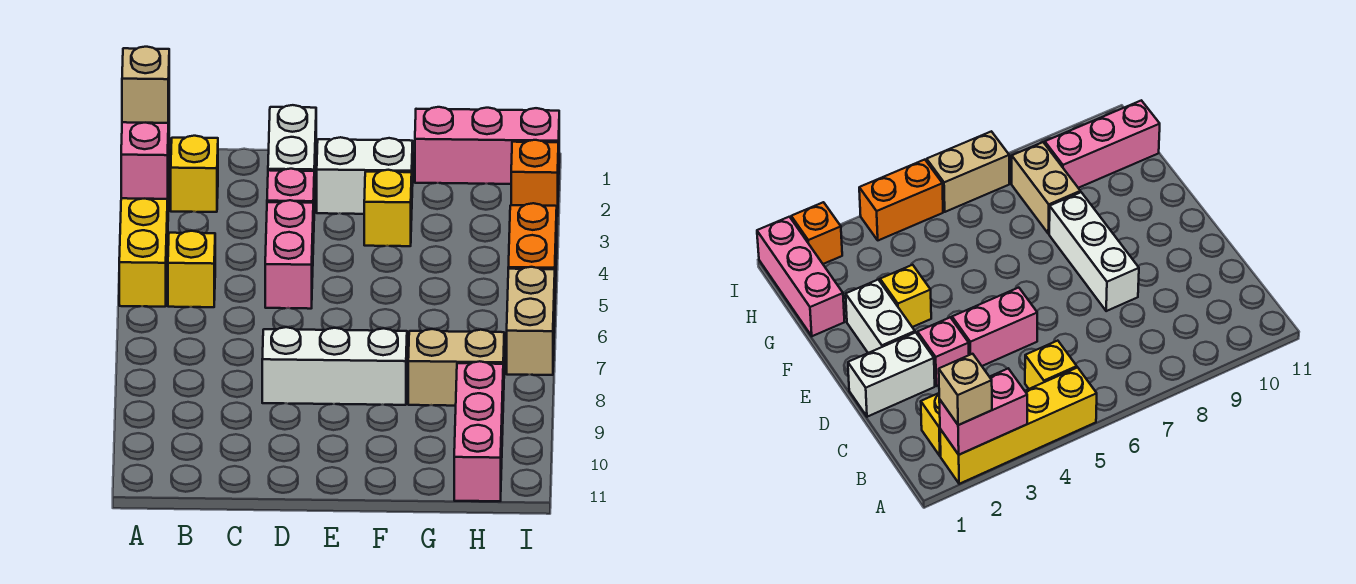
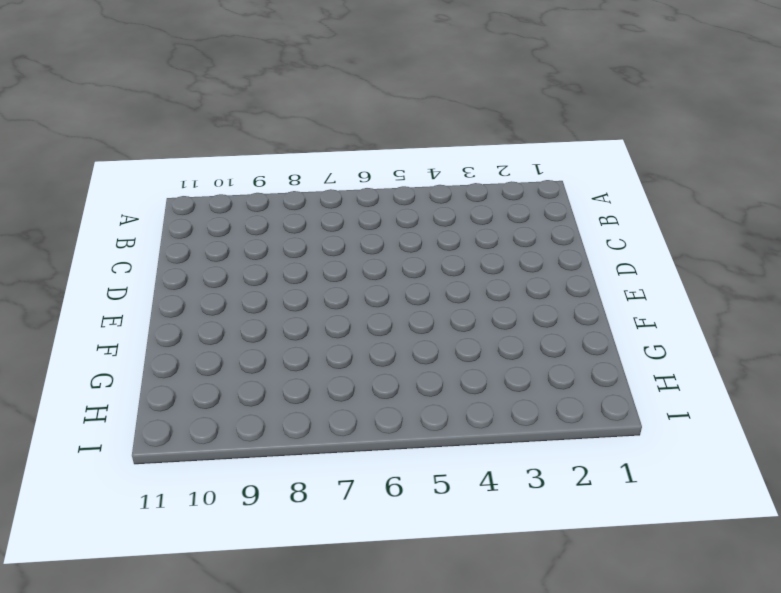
none -> yellow 1x4 brick [119,166,169,307]
none -> yellow 1x1 brick [171,136,218,212]
none -> yellow 1x1 brick [168,231,215,307]

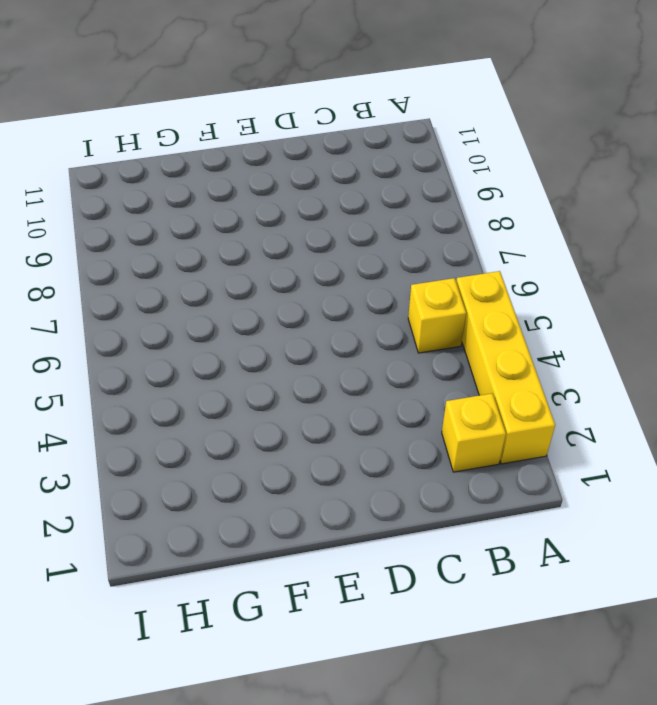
none -> white 1x2 brick [268,105,316,209]
none -> pink 1x1 brick [267,169,314,243]
none -> pink 1x2 brick [265,200,313,309]

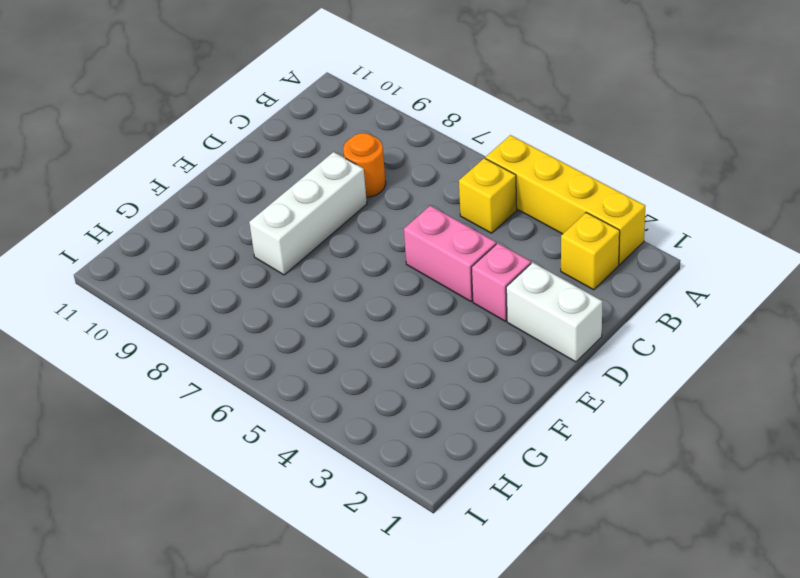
orange 1x1 round brick [343,133,386,197] -> none
none -> white 1x2 brick [317,137,413,214]
none -> yellow 1x1 brick [364,170,412,246]
none -> pink 1x3 brick [415,107,559,184]

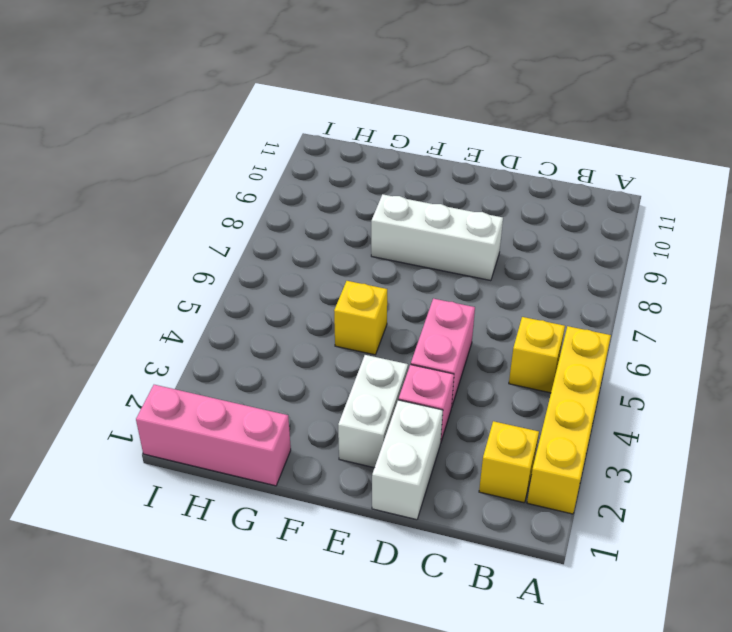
white 1x2 brick [338,355,408,468] -> white 1x2 brick turned to [317,137,413,214]
yellow 1x1 brick [334,281,387,355] -> yellow 1x1 brick moved to [364,170,412,246]
none -> tan 1x2 brick [408,329,504,406]
none -> pink 1x3 brick [454,361,503,501]
none -> orange 1x1 brick [511,140,558,216]

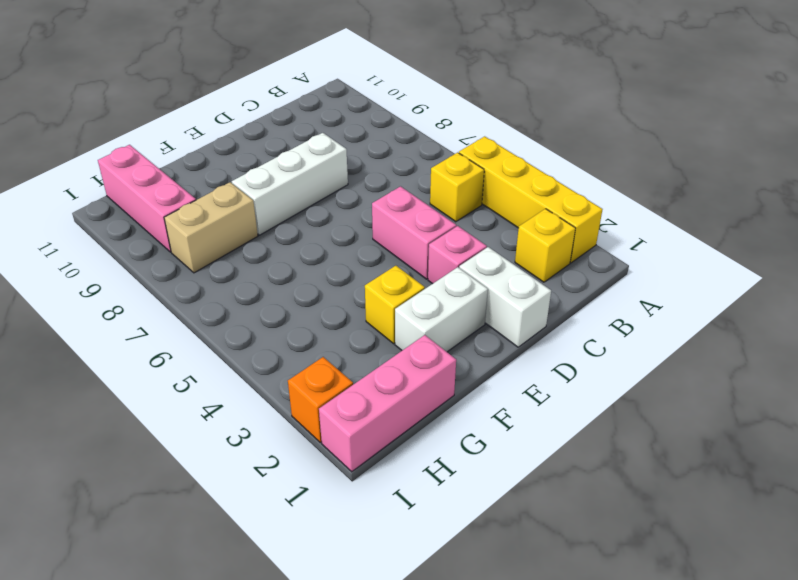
none -> orange 1x2 brick [508,203,557,288]
none -> tan 1x2 brick [507,267,555,375]
none -> pink 1x2 brick [121,121,169,199]

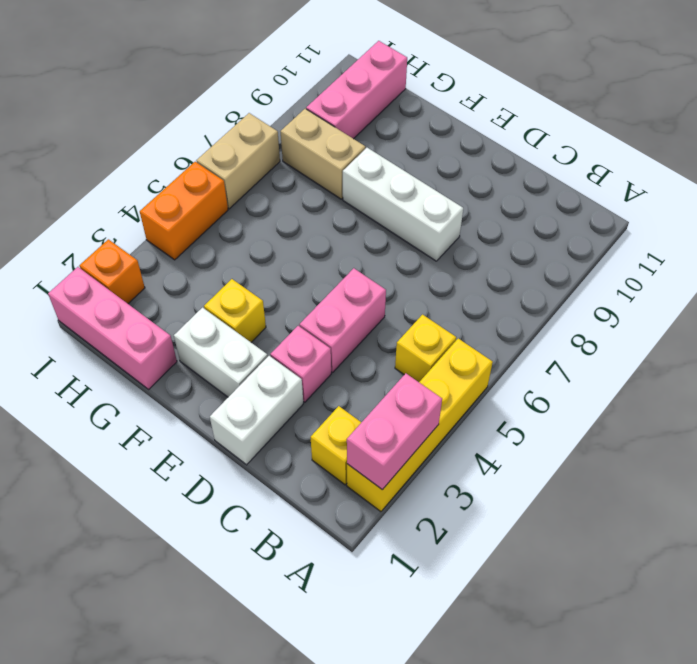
none -> tan 1x1 brick [122,47,169,123]

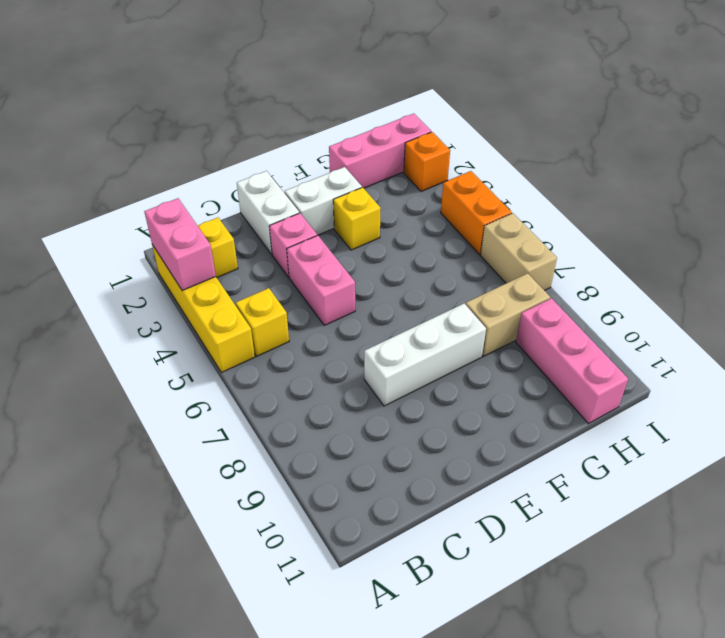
none -> tan 1x1 brick [122,47,169,123]

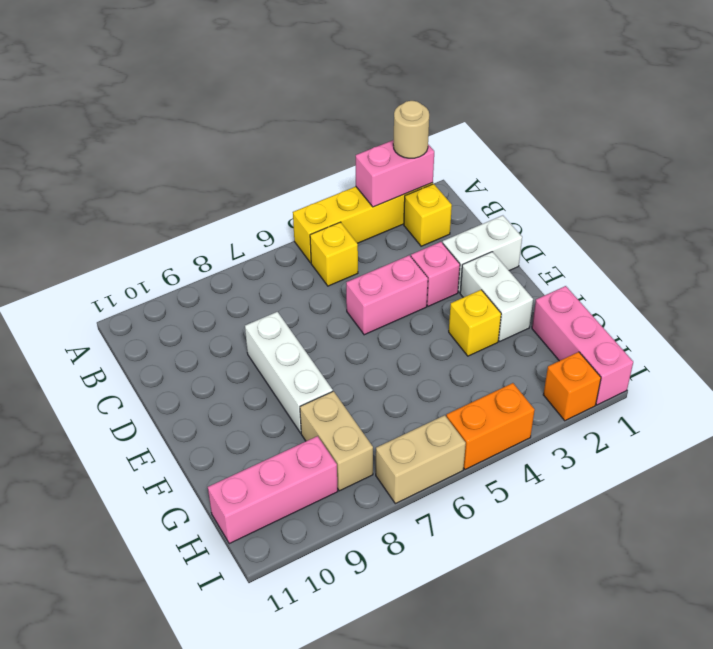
tan 1x1 round brick [393,101,429,158] -> tan 1x1 brick [122,47,169,123]

